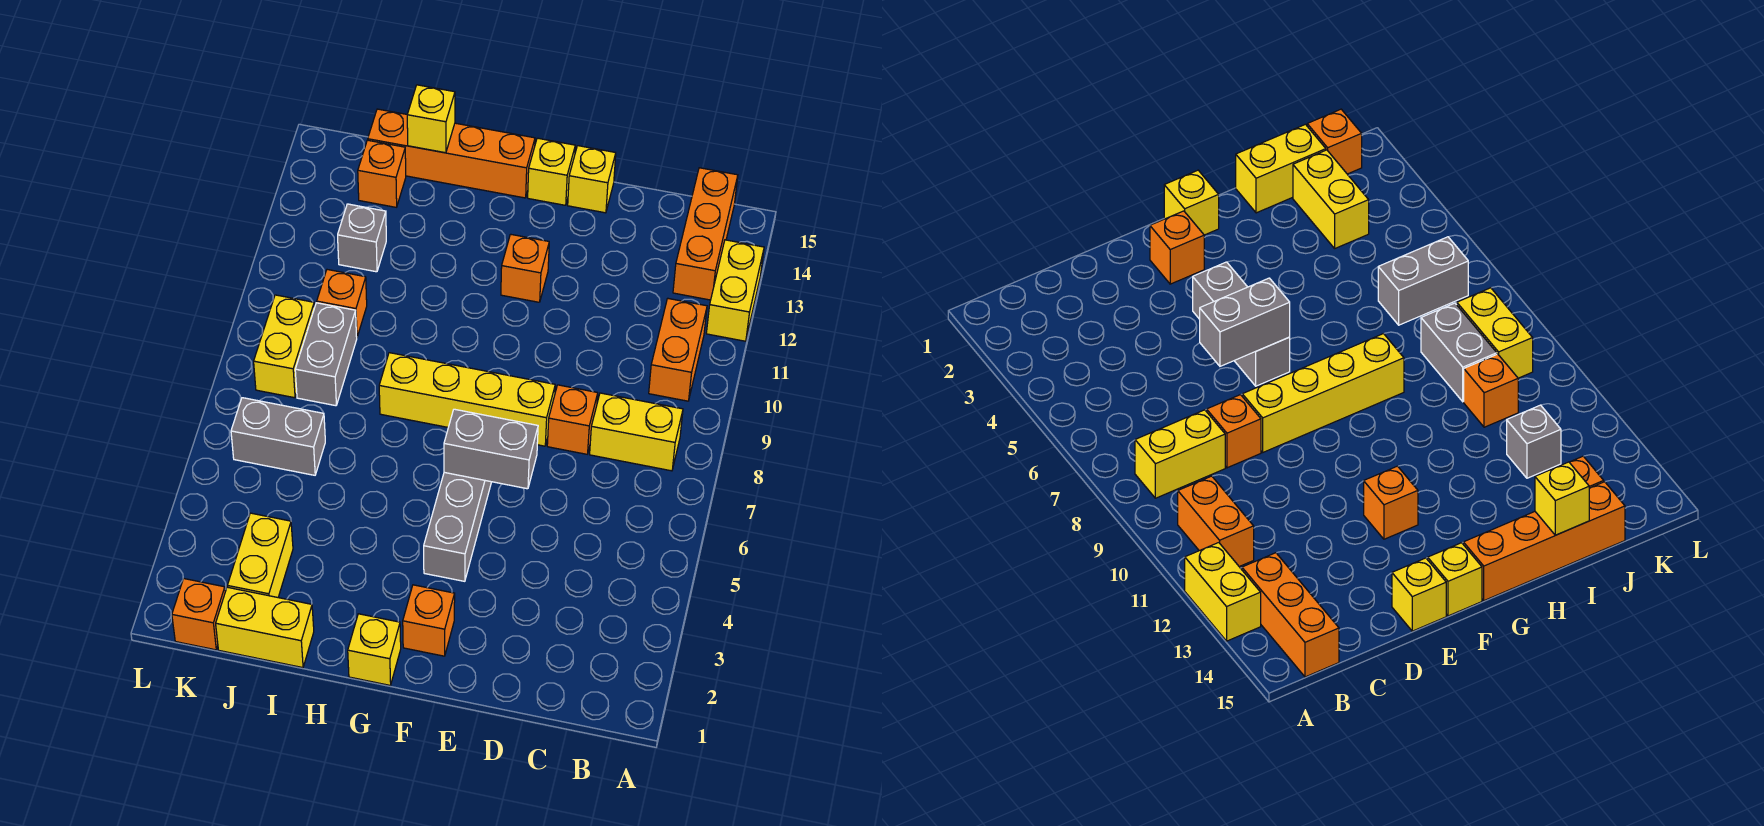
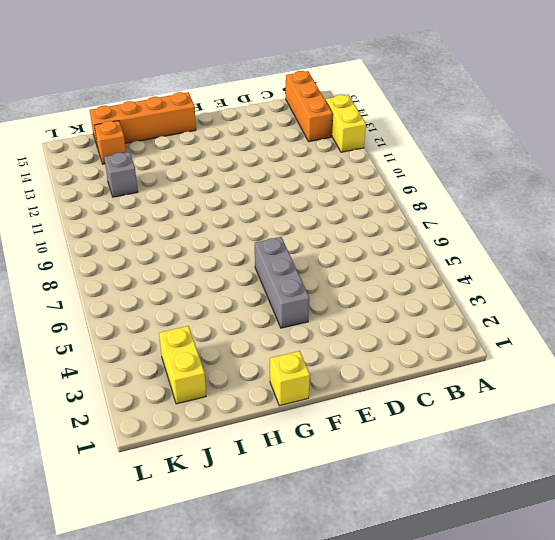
none -> yellow 1x2 brick [590,393,683,471]
none -> orange 1x2 brick [649,299,707,401]
none -> orange 1x1 brick [547,385,598,454]

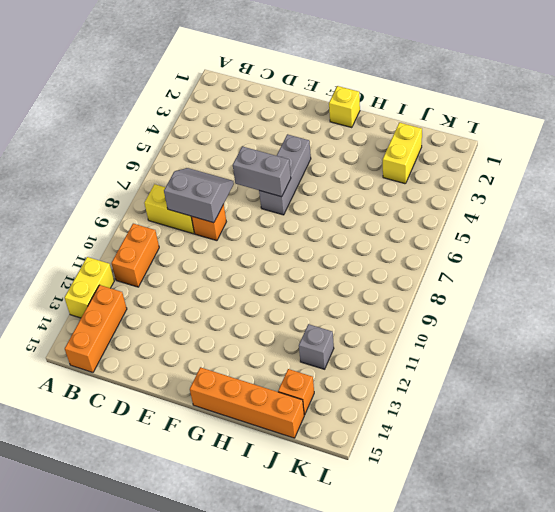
grey 2x2 slope [164,168,234,223] -> none
none -> yellow 1x4 brick [379,353,555,446]
none -> yellow 1x1 brick [568,146,616,213]
none -> orange 1x1 brick [403,585,455,656]

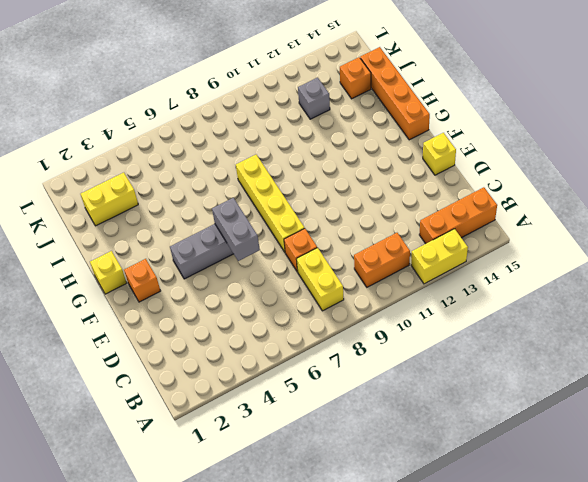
none -> orange 1x1 brick [501,234,549,302]
none -> yellow 1x1 brick [528,138,575,205]
none -> yellow 1x2 brick [216,587,314,668]

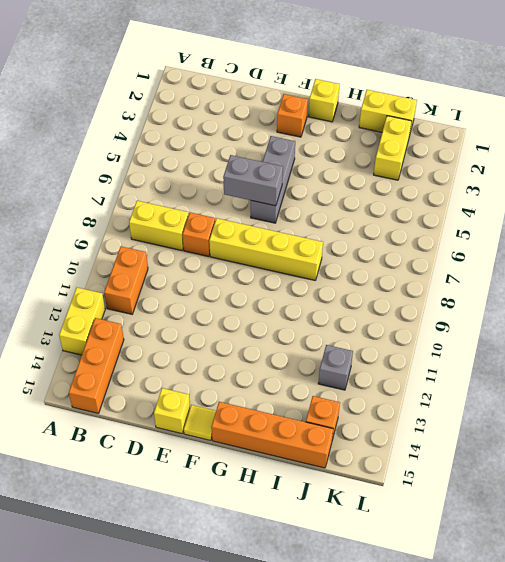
yellow 1x1 tile [184,405,216,441] -> yellow 1x1 brick [528,138,575,205]
none -> orange 1x1 brick [501,234,549,302]
none -> grey 1x2 brick [231,398,325,475]
none -> grey 1x2 brick [295,303,357,406]

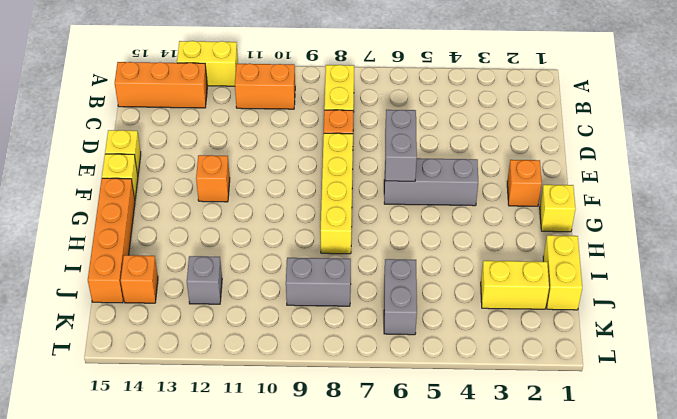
none -> orange 1x1 brick [317,270,367,337]
none -> orange 1x1 brick [172,578,225,650]
none -> yellow 1x2 brick [254,295,314,398]

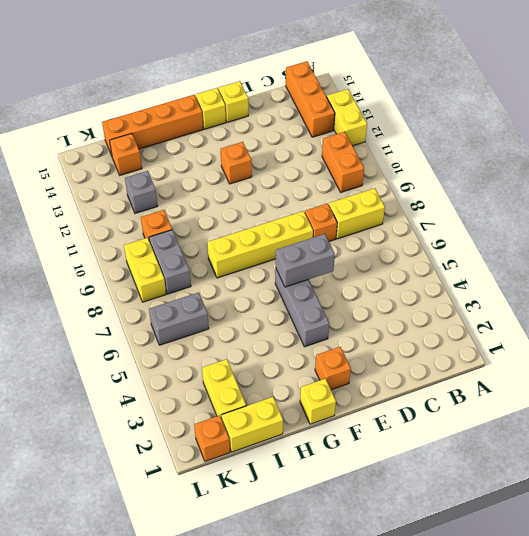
none -> yellow 1x1 brick [407,85,455,153]

